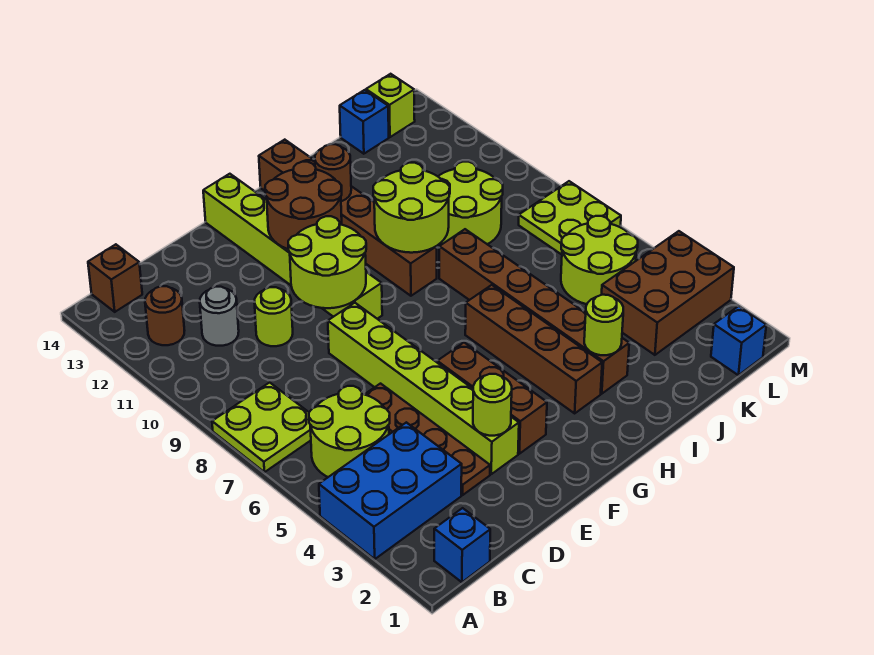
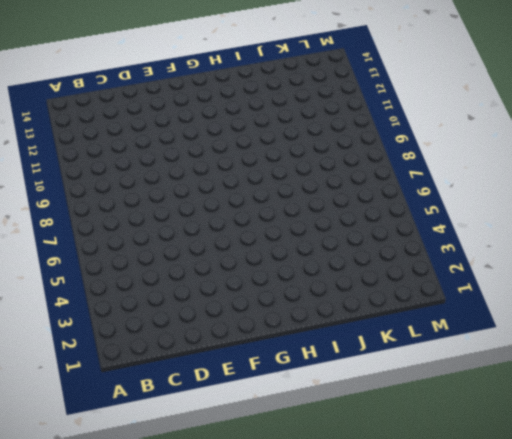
none -> blue 2x3 brick [319,422,462,559]
none -> lime 2x2 plate [212,382,311,472]
none -> blue 1x1 brick [434,508,490,582]

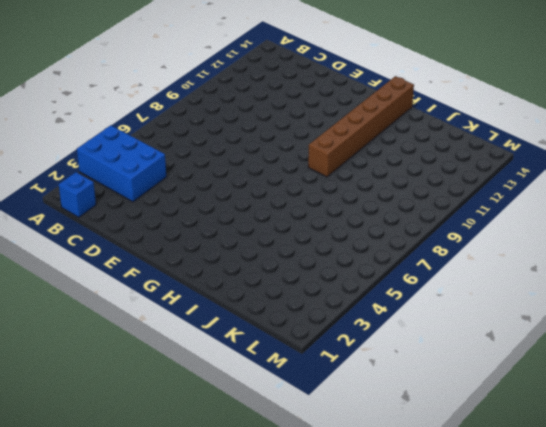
none -> lime 2x2 plate [212,382,311,472]
none -> lime 2x2 round brick [309,386,390,477]
none -> brown 1x1 round brick [145,286,185,345]

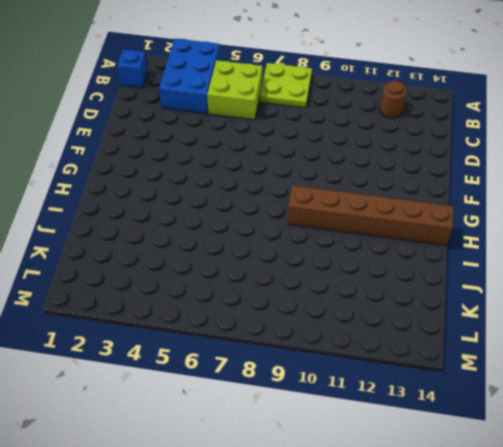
lime 2x2 brick [207,60,262,120] -> lime 2x2 round brick [309,386,390,477]
none -> brown 1x1 brick [88,244,142,312]
none -> grey 1x1 round brick [200,287,239,346]
none -> brown 1x4 plate [365,384,490,495]

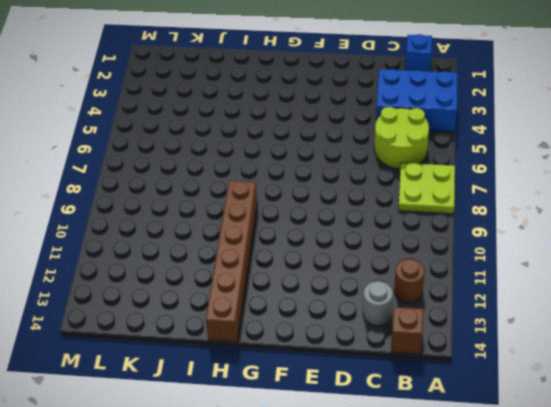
grey 1x1 round brick [363,281,393,326] -> grey 1x1 round brick moved to [200,287,239,346]
none -> brown 1x4 plate [365,384,490,495]
none -> lime 1x1 round brick [254,287,293,346]
none -> lime 1x6 brick [328,303,519,474]

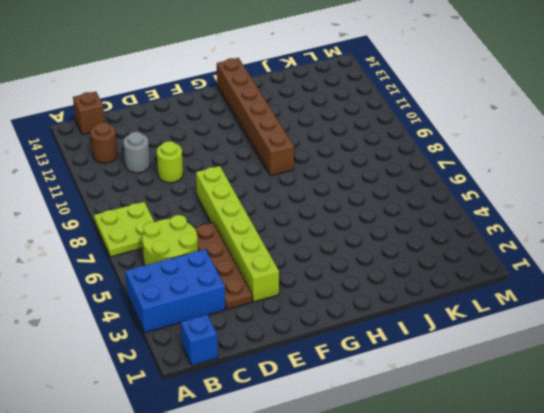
none -> brown 1x3 brick [437,343,547,454]
none -> lime 1x6 brick [203,174,382,319]
none -> brown 1x4 brick [465,285,602,413]

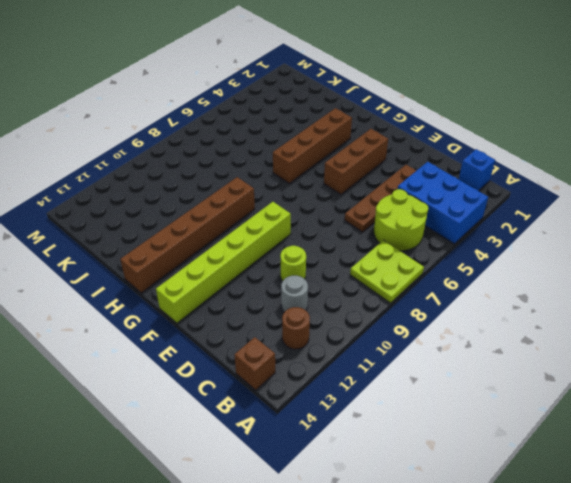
none -> lime 1x6 brick [328,303,519,474]
none -> brown 1x6 brick [439,229,629,394]
none -> lime 2x2 round brick [438,162,503,244]

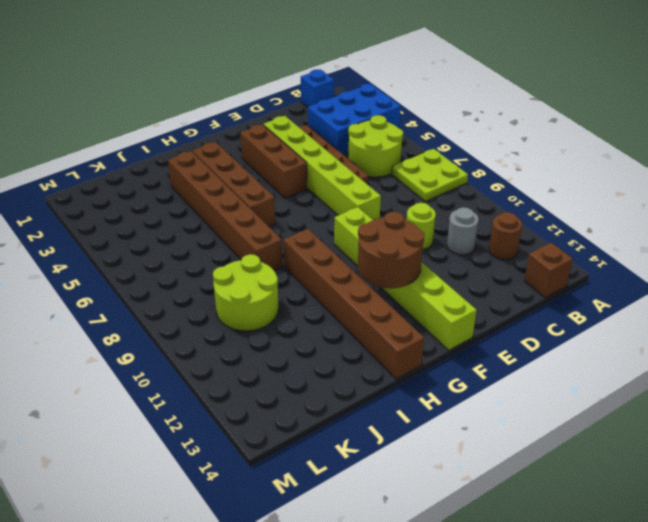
none -> brown 2x3 brick [602,231,734,355]
none -> lime 2x2 round brick [561,216,638,304]
none -> blue 1x1 brick [340,90,389,154]

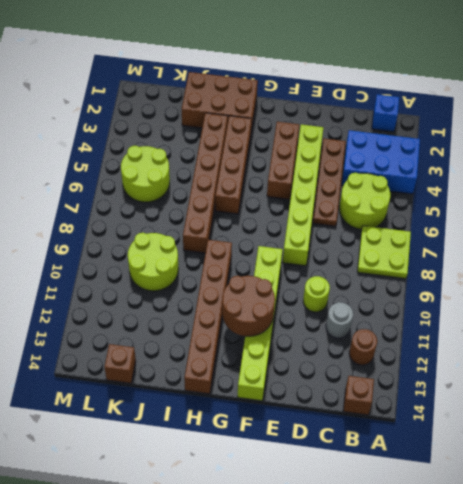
brown 2x3 brick [182,72,258,131] -> brown 2x3 brick moved to [602,231,734,355]
brown 1x1 brick [105,344,136,383] -> blue 1x1 brick [340,90,389,154]
none -> blue 1x1 brick [711,306,766,375]
none -> lime 2x2 plate [519,181,621,255]
none -> lime 1x1 brick [366,74,415,137]

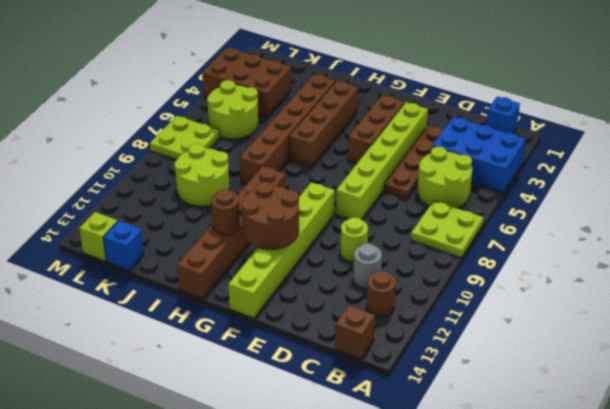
none -> blue 1x1 brick [711,306,766,375]
none -> lime 1x1 round brick [473,374,512,436]
none -> lime 2x2 round brick [288,216,366,308]

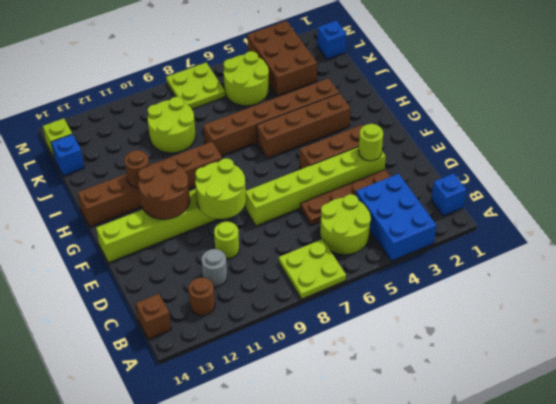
none -> lime 2x2 round brick [373,163,450,253]
none -> lime 1x1 round brick [584,295,623,355]

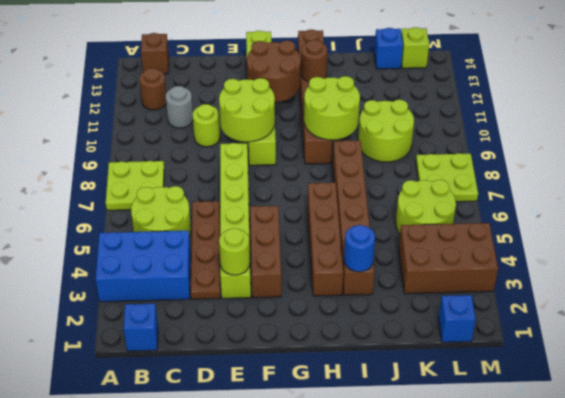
blue 1x1 round brick [344,225,375,272] -> lime 1x1 round brick [584,295,623,355]

